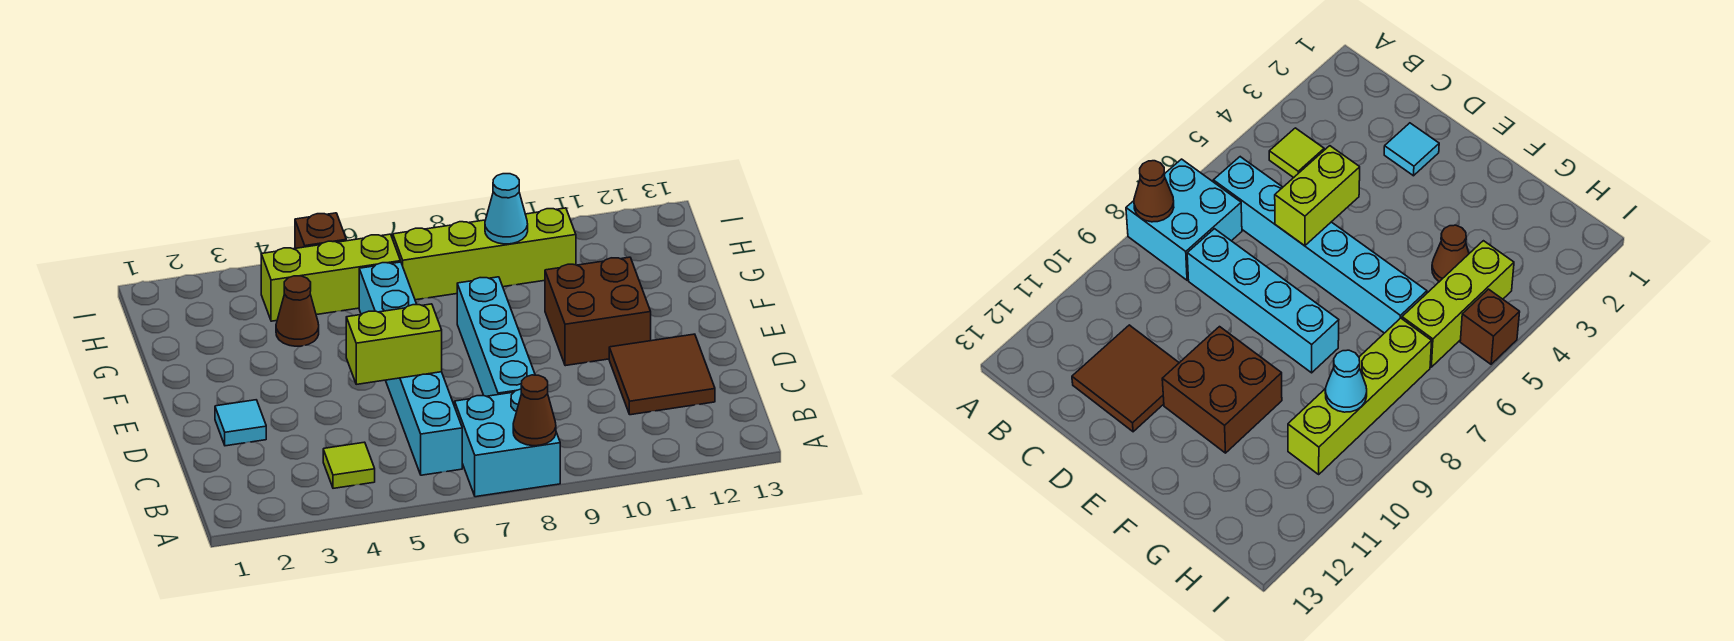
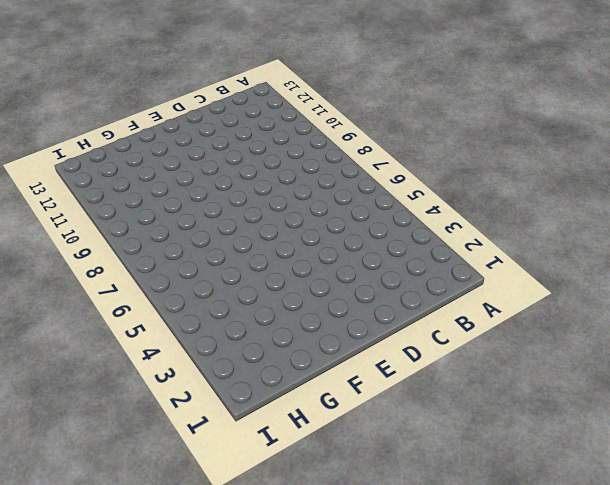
none -> cyan 2x2 brick [455,389,560,497]
none -> lime 1x1 tile [323,442,375,488]
none -> cyan 1x6 brick [359,262,462,475]

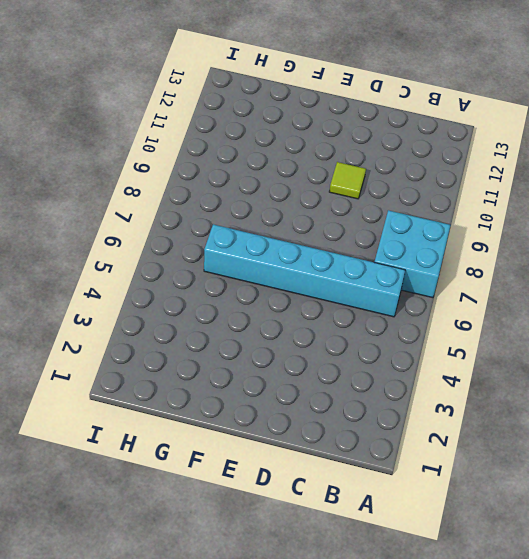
lime 1x1 tile [329,162,366,199] -> lime 1x1 tile moved to [323,442,375,488]
none -> cyan 1x4 brick [457,277,535,396]
none -> brown 2x2 tile [609,334,715,415]
none -> cyan 1x1 tile [215,400,266,446]

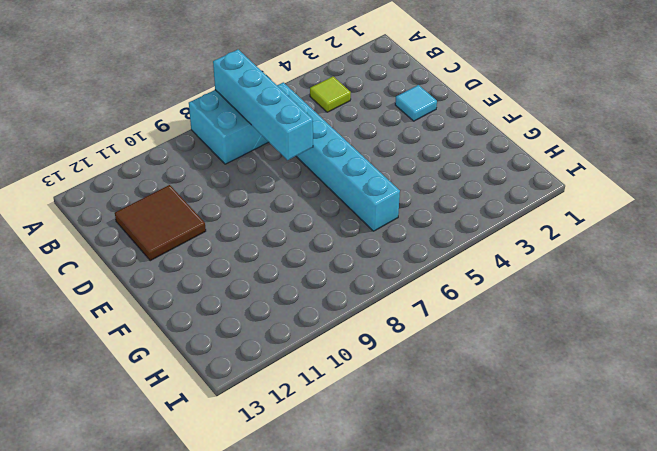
cyan 1x4 brick [213,49,313,160] -> cyan 1x4 brick moved to [457,277,535,396]
none -> brown 2x2 brick [545,257,651,366]
none -> brown 1x1 cone [276,276,319,346]
none -> lime 1x3 brick [261,234,401,321]

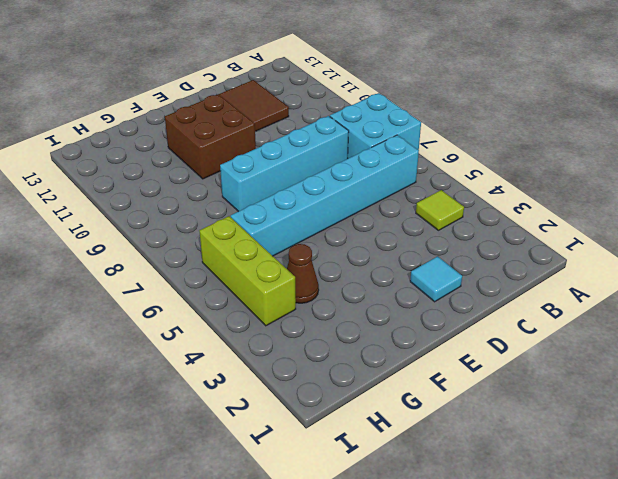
none -> lime 1x4 brick [393,208,576,300]
none -> brown 1x1 brick [295,213,346,248]
none -> brown 1x1 cone [513,375,556,446]

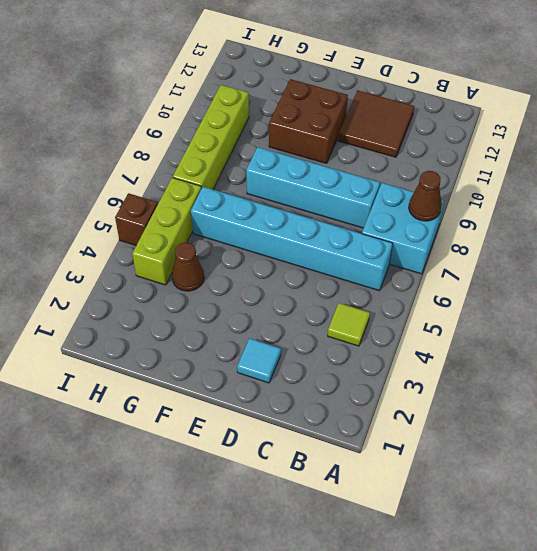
none -> lime 1x2 brick [346,304,442,384]
none -> cyan 1x1 cone [485,174,528,244]

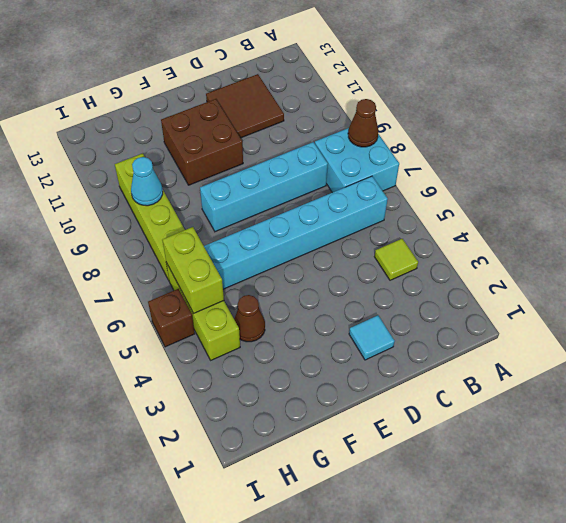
lime 1x2 brick [162,227,224,313] -> lime 1x2 brick moved to [346,304,442,384]

